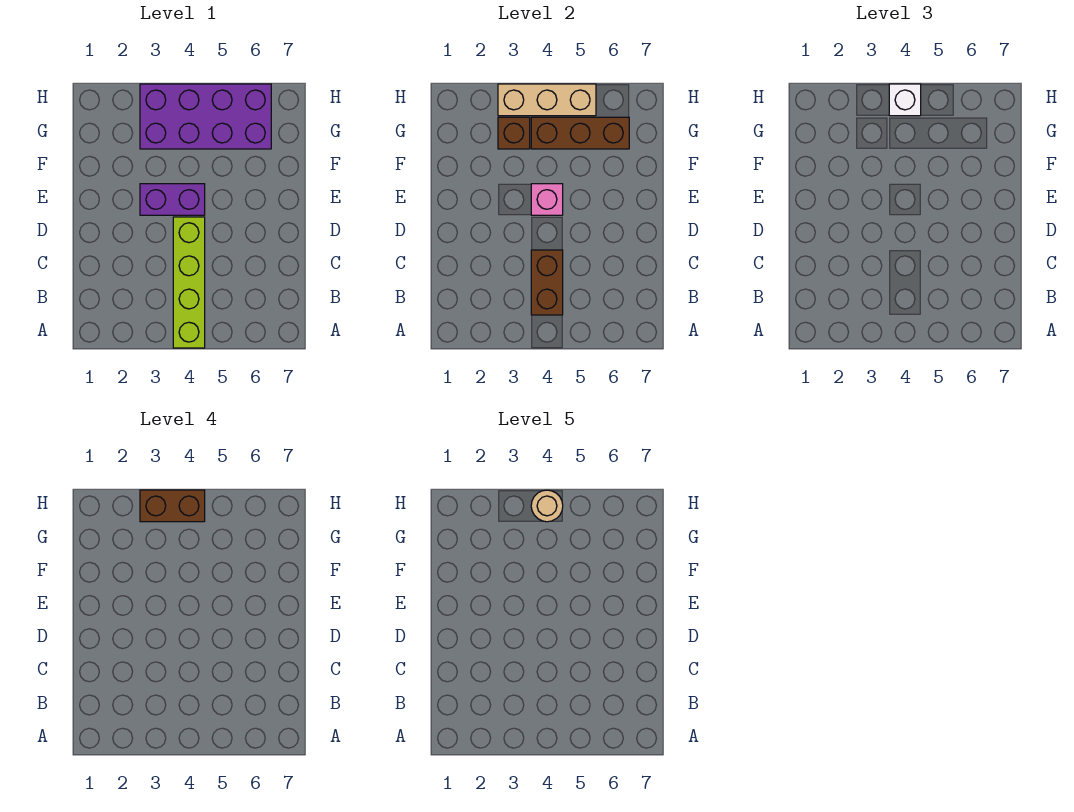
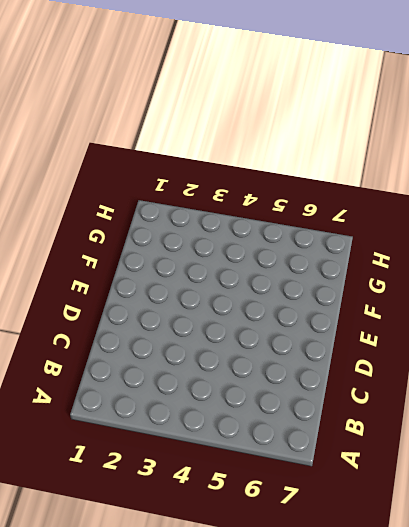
none -> lime 1x4 brick [173,217,205,348]
none -> purple 1x2 brick [140,184,205,215]

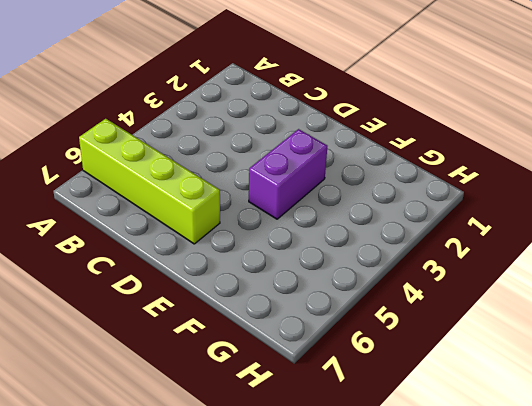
lime 1x4 brick [79,119,220,244] -> lime 1x4 brick moved to [173,217,205,348]
none -> purple 2x4 brick [140,84,271,149]
none -> brown 1x2 brick [531,250,563,315]

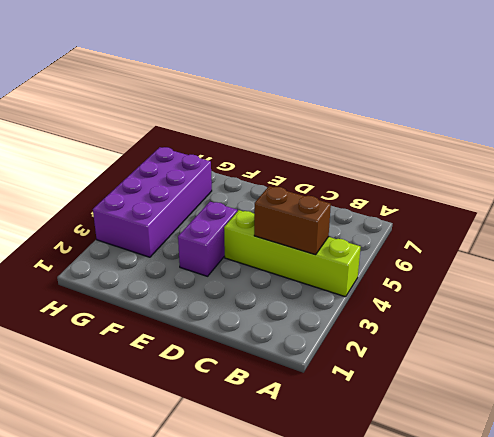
none -> pink 1x1 brick [531,184,563,215]
none -> brown 1x1 brick [498,117,530,149]

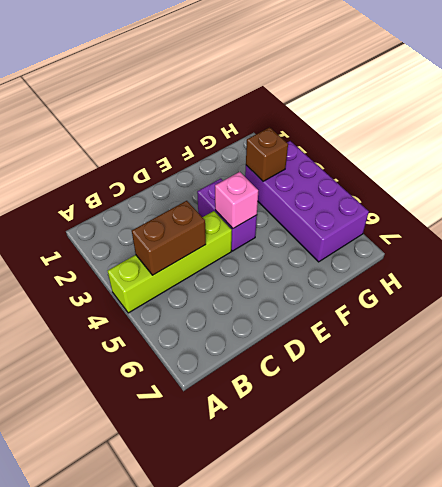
none -> brown 1x3 brick [531,117,629,149]
none -> tan 1x3 brick [498,84,596,116]

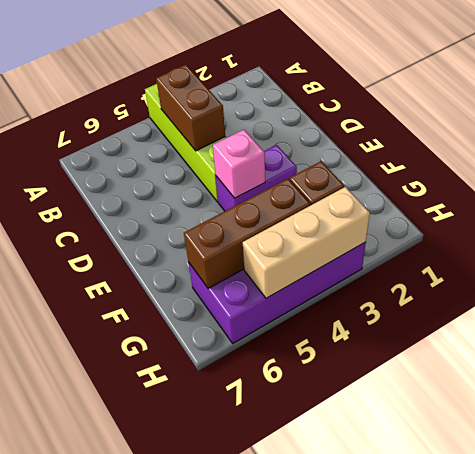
none -> white 1x1 brick [889,84,921,116]
none -> brown 1x2 brick [140,490,205,522]

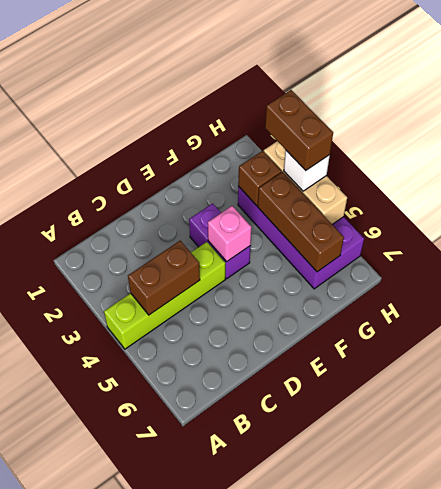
none -> tan 1x1 round brick [531,490,563,522]

